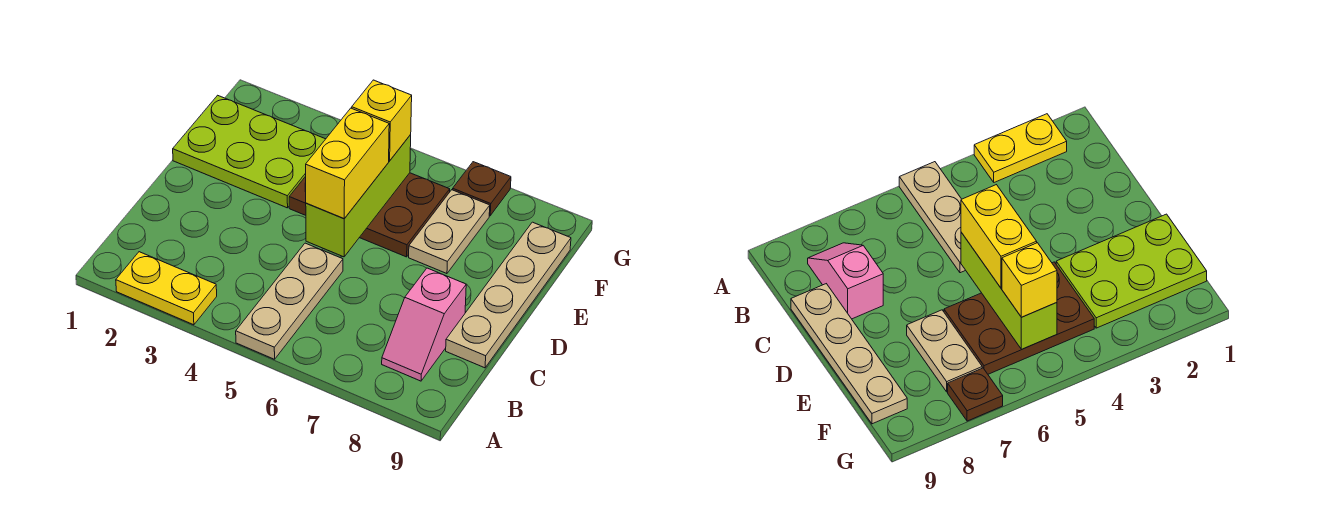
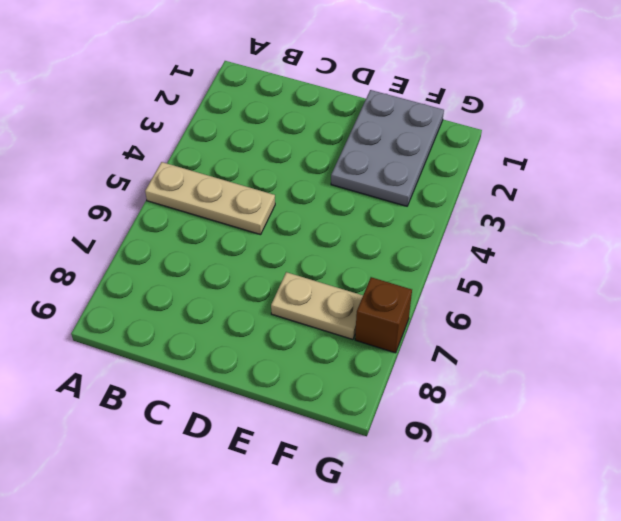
grey 2x3 plate [331,90,444,206] -> lime 2x3 plate [173,95,325,208]
brown 1x1 brick [355,277,412,353] -> brown 1x1 plate [453,162,511,216]
none -> yellow 1x2 plate [116,252,217,325]
none -> pink 1x2 slope [382,268,466,381]

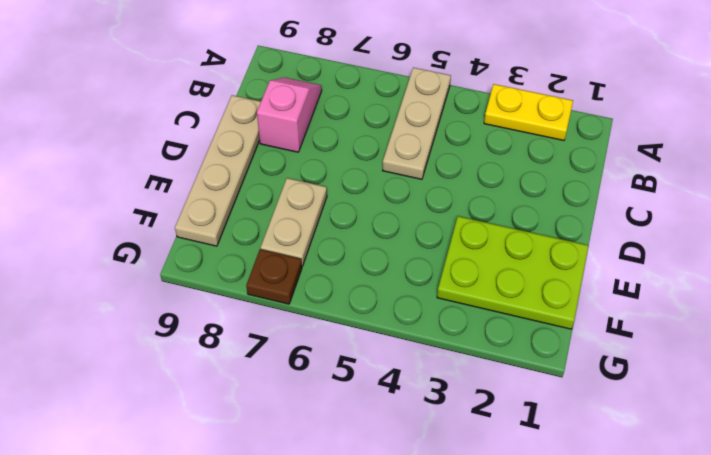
none -> brown 2x3 plate [289,173,450,257]
none -> lime 1x3 brick [306,135,411,257]

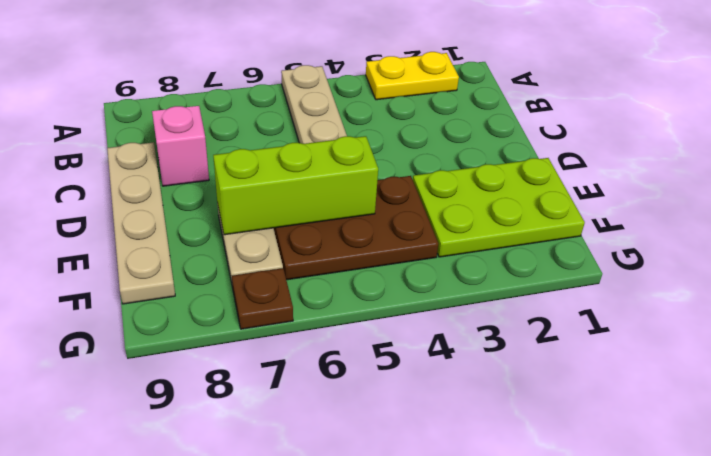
lime 1x3 brick [213,136,378,235] -> lime 1x3 brick turned to [306,135,411,257]
none -> yellow 1x2 brick [305,108,389,219]
none -> yellow 1x1 brick [352,80,412,161]

